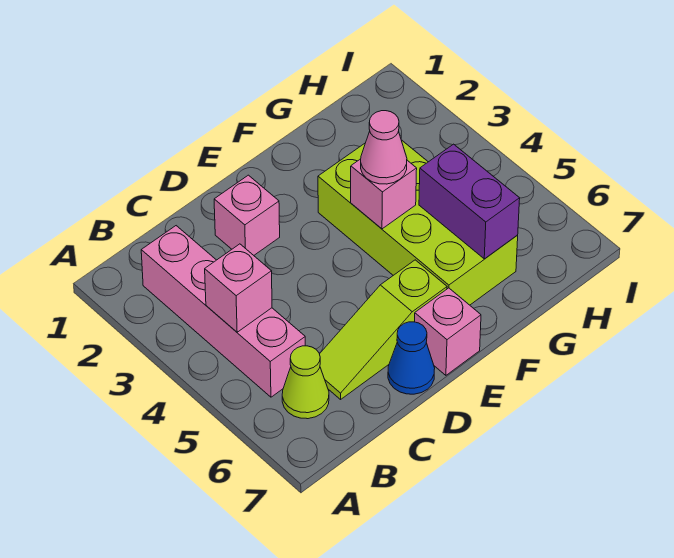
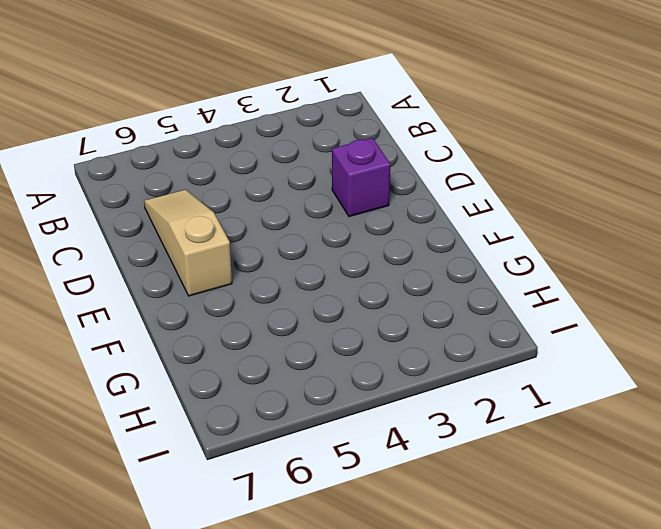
tan 1x3 slope [144,190,232,296] -> lime 1x3 slope [320,260,447,399]
purple 1x1 brick [332,138,390,217] -> pink 1x1 brick [214,175,280,255]
none -> pink 1x4 brick [141,226,305,397]
none -> lime 1x1 cone [282,346,329,419]

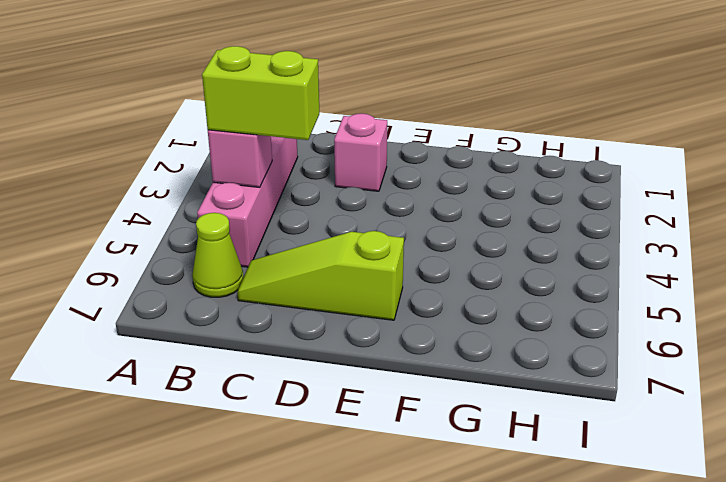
lime 1x2 brick [202,46,319,140] -> none
none -> blue 1x1 cone [388,322,435,394]
none -> pink 1x1 brick [415,288,481,375]

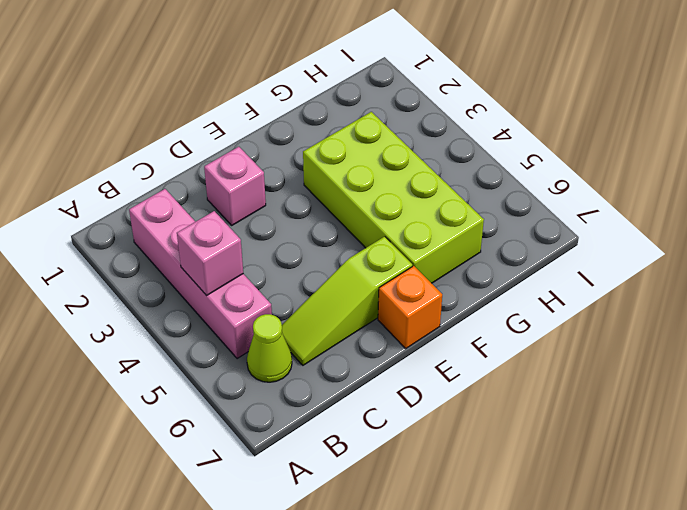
orange 1x1 brick [378,266,442,348] -> pink 1x1 brick [415,288,481,375]
none -> blue 1x1 cone [388,322,435,394]
none -> pink 1x1 brick [351,159,417,229]

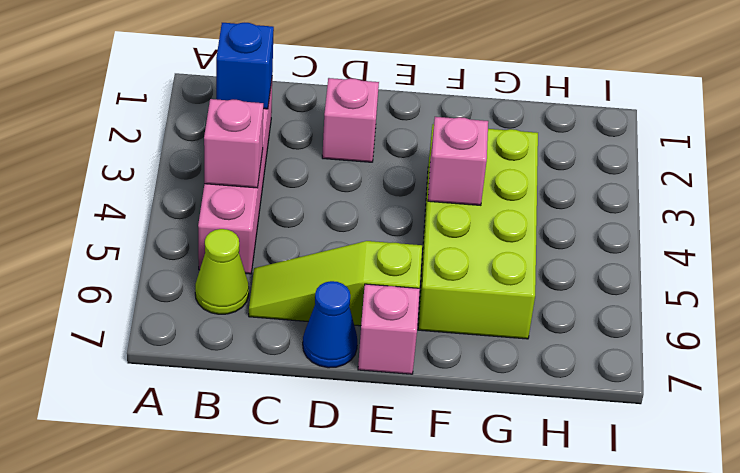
blue 1x1 brick [216,23,274,109] -> none
none -> purple 1x2 brick [419,144,520,259]
none -> pink 1x1 cone [361,111,407,184]

